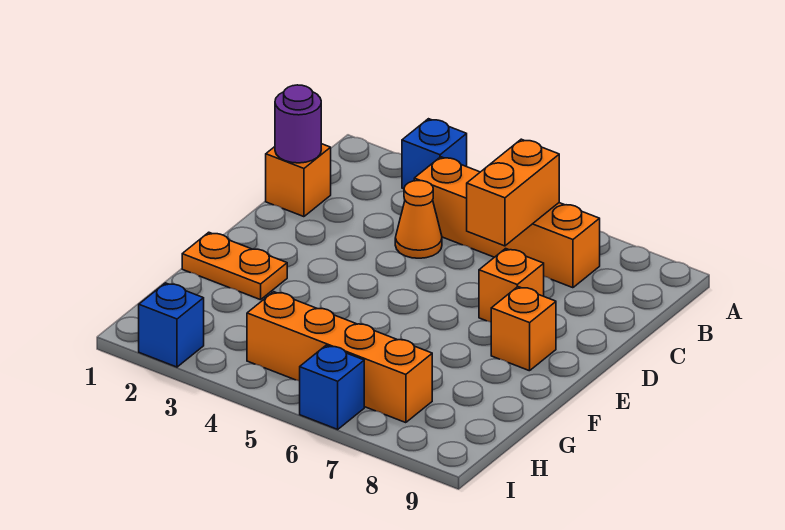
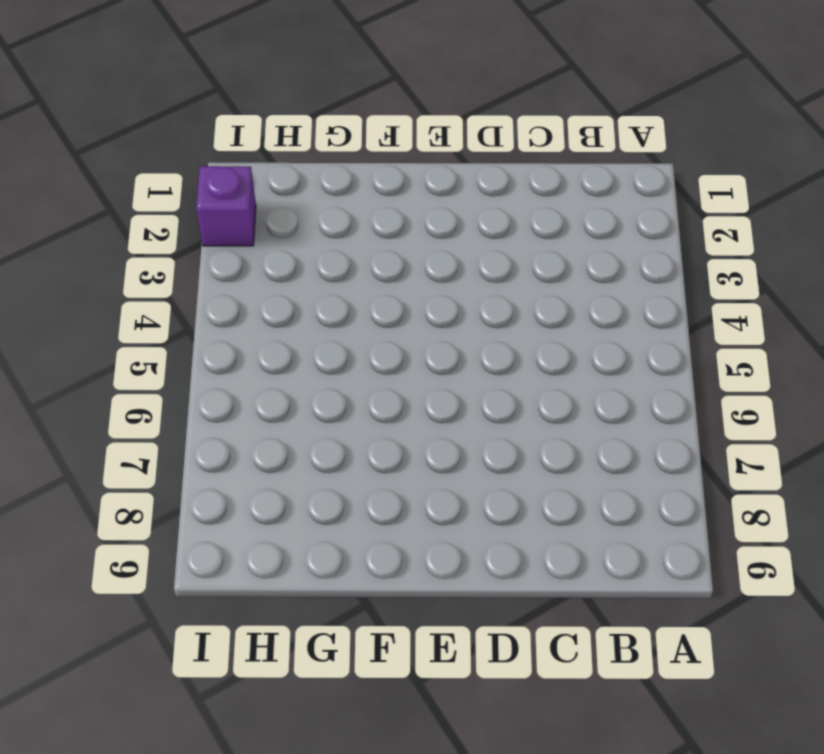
purple 1x1 brick [196,166,256,246] -> blue 1x1 brick [139,283,204,367]
none -> blue 1x1 brick [402,119,467,189]
none -> orange 1x4 brick [414,157,600,288]
none -> orange 1x1 brick [266,144,331,217]

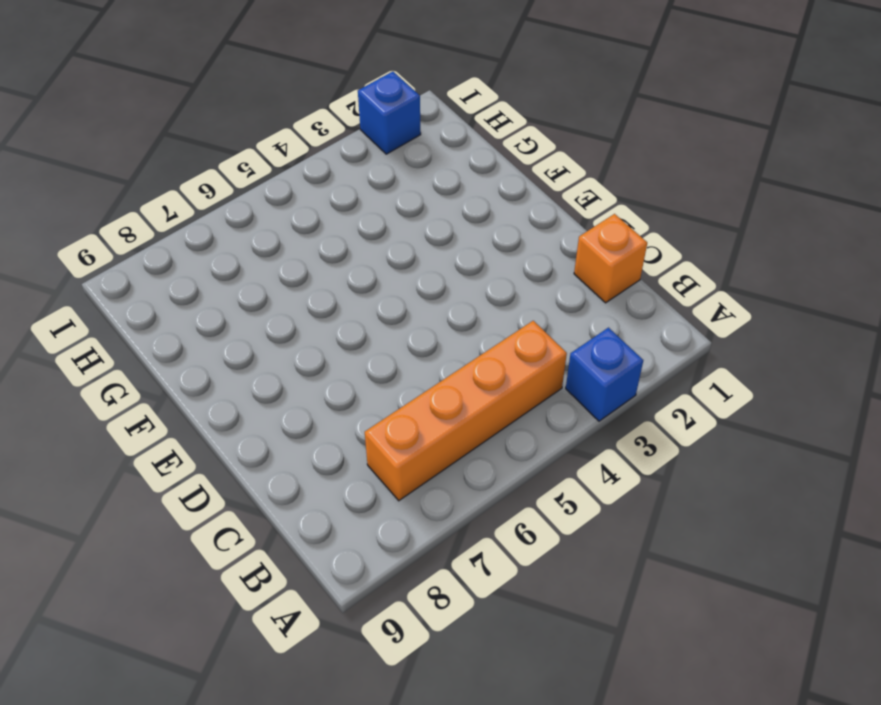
none -> orange 1x1 cone [395,181,442,258]
none -> orange 1x1 brick [479,249,544,322]
none -> orange 1x1 brick [491,287,556,371]

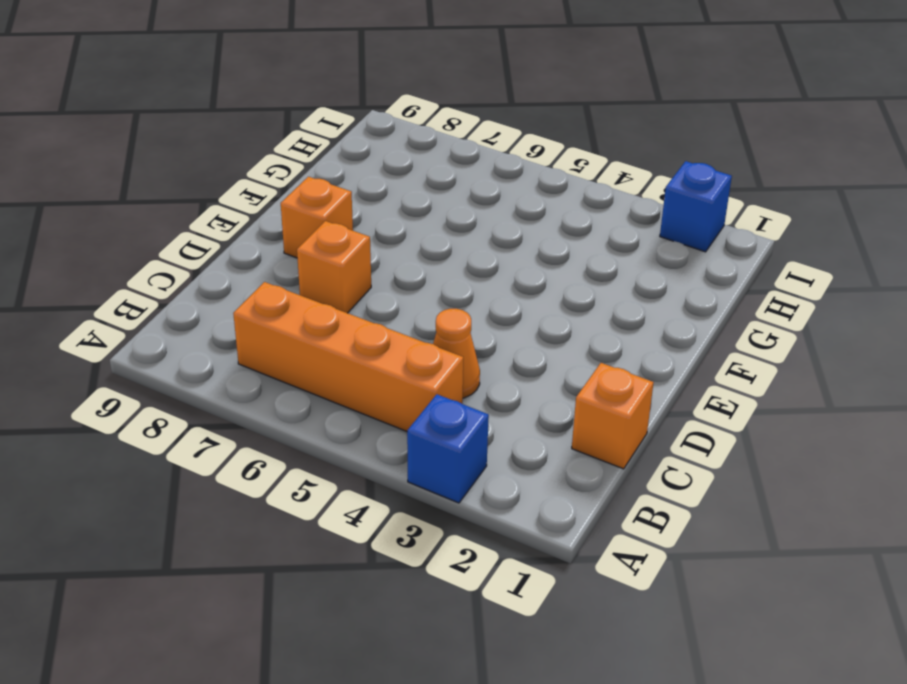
none -> orange 1x2 plate [182,232,287,300]
none -> orange 1x4 brick [247,292,432,423]
none -> blue 1x1 brick [300,345,364,429]

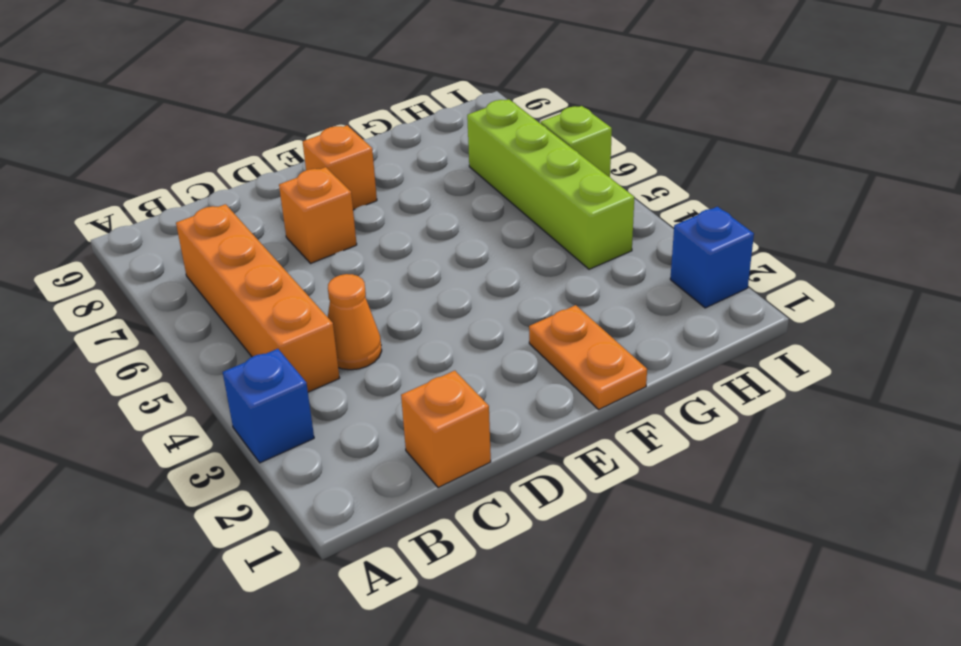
lime 1x4 brick [467,99,634,269] -> orange 1x4 brick [247,292,432,423]
lime 1x1 brick [541,106,612,177] -> blue 1x1 brick [300,345,364,429]
none -> orange 1x2 brick [467,139,559,246]
none -> purple 1x1 round brick [275,85,321,163]

